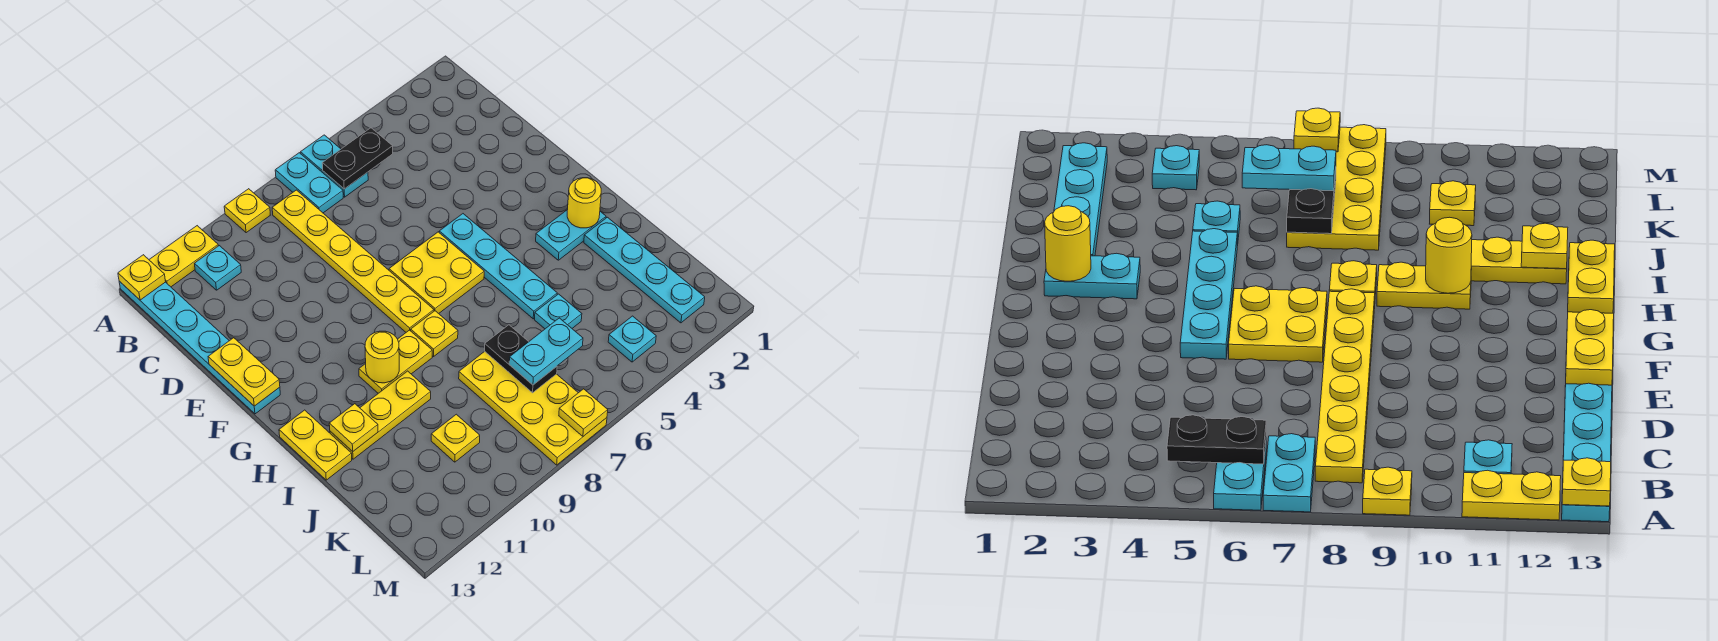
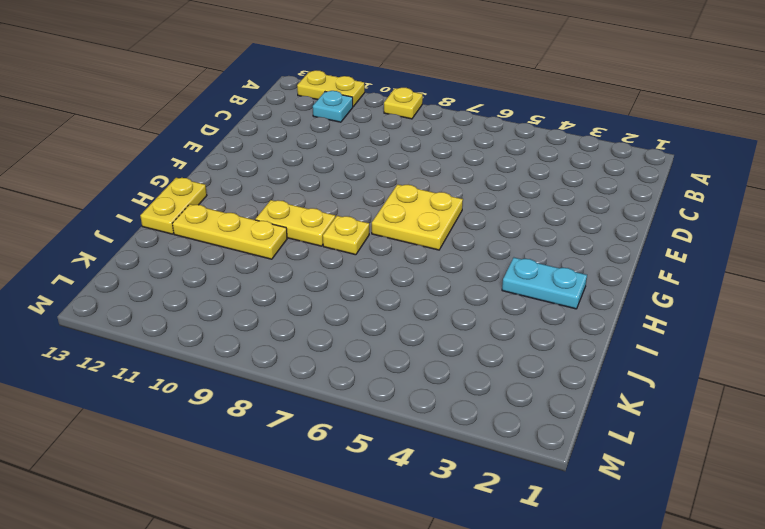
none -> cyan 1x2 plate [301,135,368,197]
none -> cyan 1x2 plate [275,153,343,213]
none -> cyan 1x6 plate [119,281,280,414]

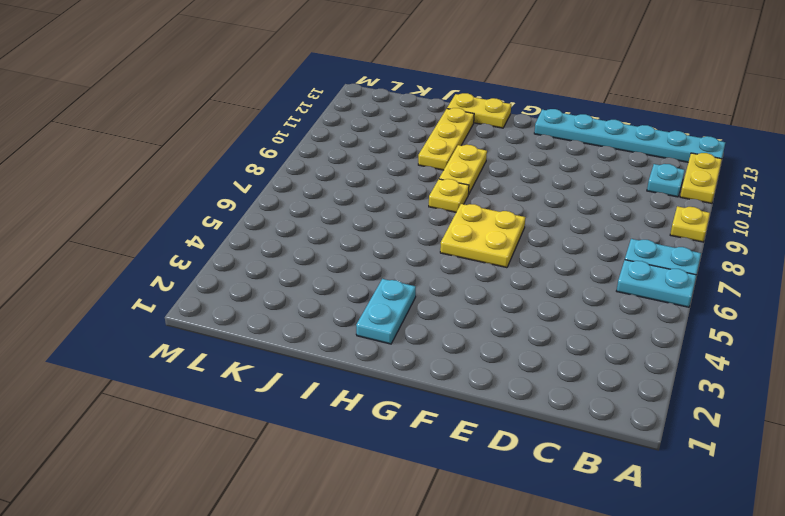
none -> yellow 1x6 plate [272,190,434,332]
none -> cyan 1x4 plate [439,214,557,319]
none -> cyan 1x4 plate [584,217,705,323]

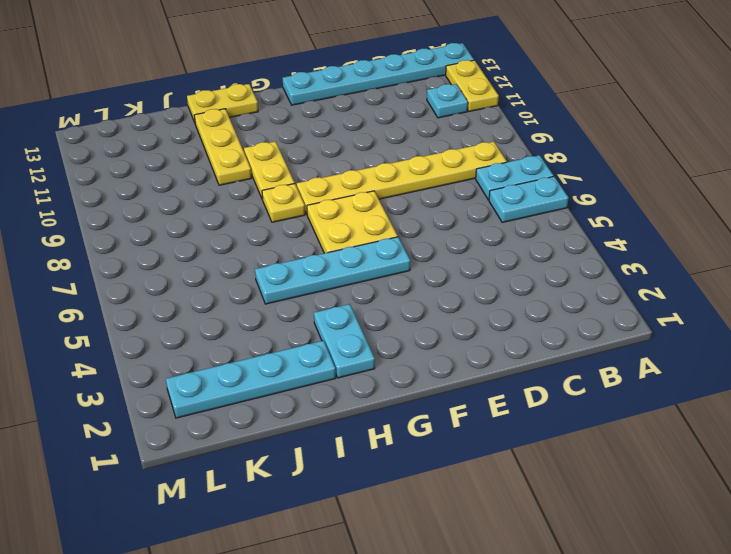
none -> yellow 1x1 plate [224,189,270,233]
none -> cyan 1x1 plate [535,294,582,329]
none -> yellow 2x4 plate [459,351,607,465]

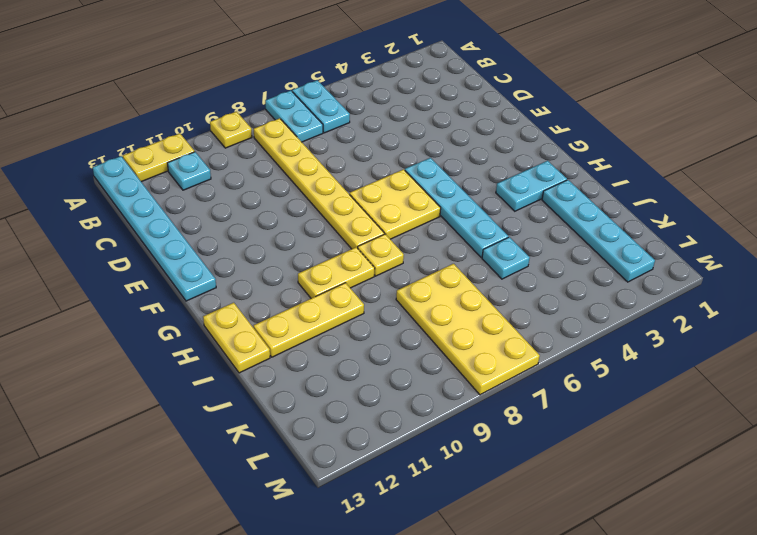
none -> yellow 1x1 plate [431,414,480,462]
none -> cyan 1x1 plate [608,316,656,362]
none -> yellow 1x1 plate [118,255,166,300]

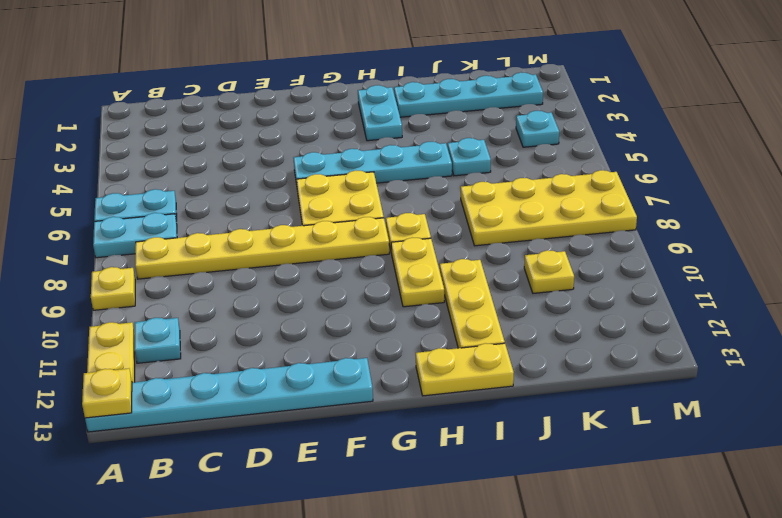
none -> black 1x2 plate [322,128,393,189]
none -> yellow 1x2 plate [208,338,280,406]
none -> yellow 1x1 round brick [567,178,601,228]

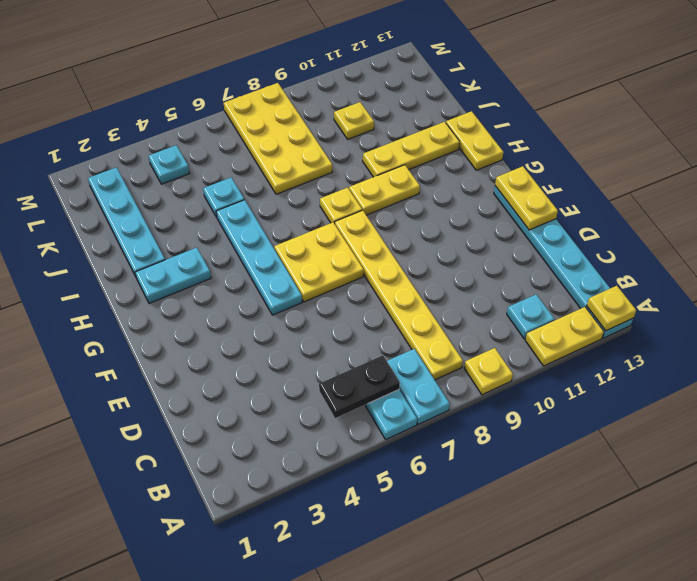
none -> yellow 1x1 round brick [567,178,601,228]
none -> yellow 1x1 round brick [365,331,399,383]
none -> yellow 1x1 plate [329,404,378,452]

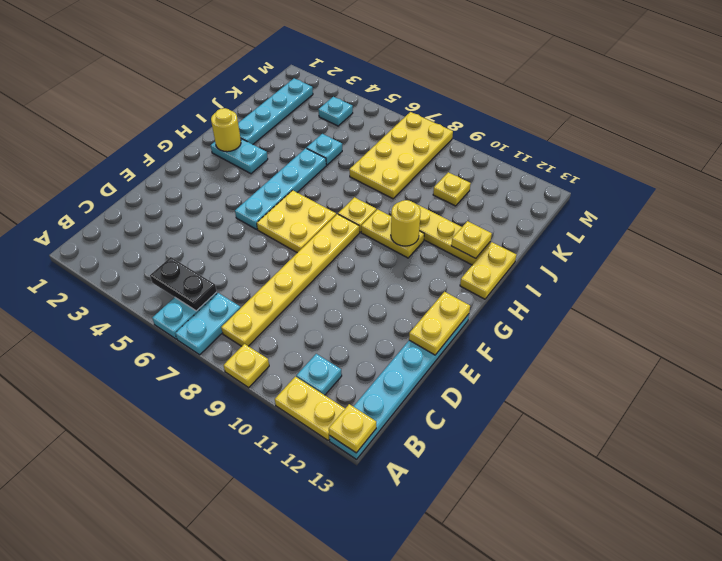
none -> black 1x2 plate [485,325,557,393]
none -> yellow 1x1 plate [559,389,608,436]
none -> cyan 1x2 plate [509,318,583,385]

